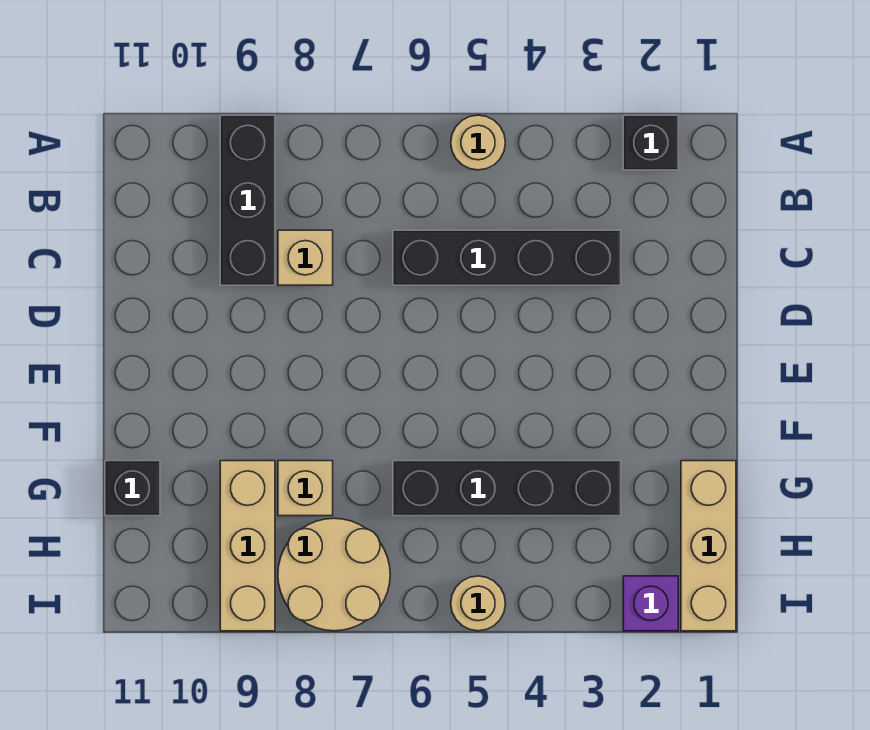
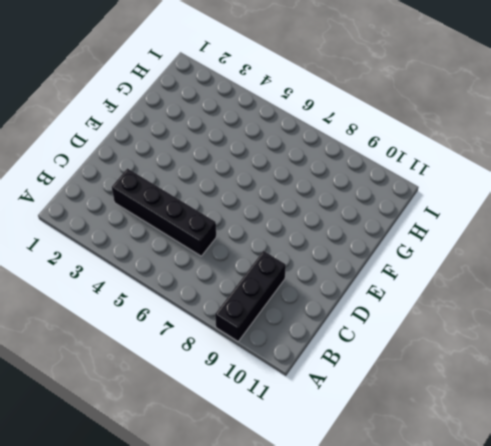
none -> black 1x1 brick [623,115,678,170]
none -> tan 1x1 round brick [451,115,505,170]
none -> tan 1x1 brick [278,230,333,285]

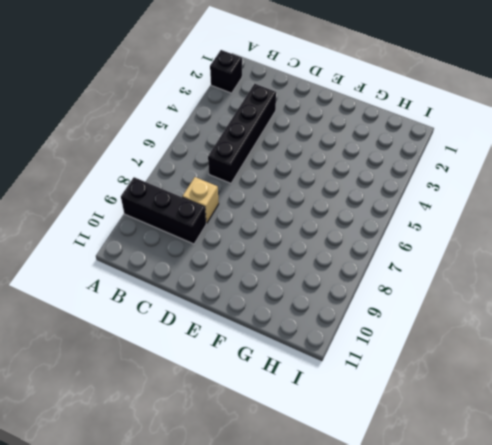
none -> tan 1x1 round brick [451,115,505,170]
none -> tan 1x3 brick [681,461,736,631]
none -> black 1x4 brick [393,461,621,516]

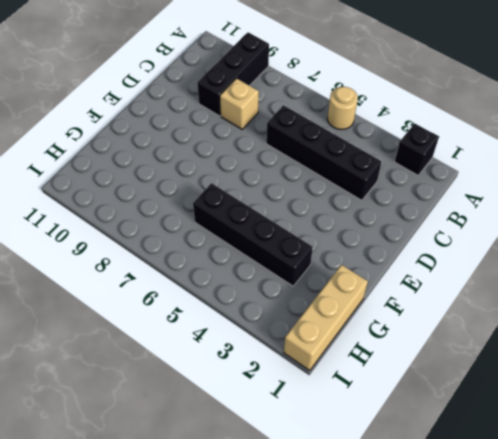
none -> tan 1x1 brick [278,461,333,516]
none -> tan 1x3 brick [220,461,275,631]
none -> black 1x1 brick [105,461,160,516]

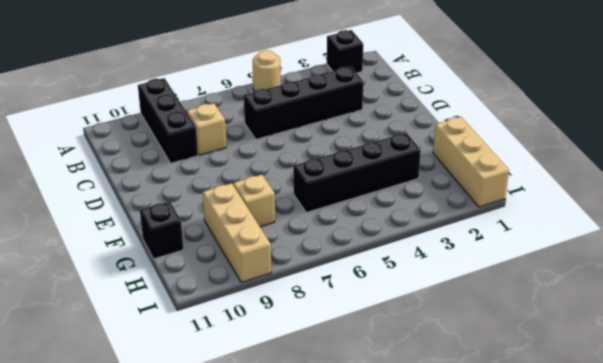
none -> tan 2x2 round brick [278,518,390,631]
none -> purple 1x1 brick [623,576,678,631]
none -> tan 1x1 round brick [451,576,505,631]

